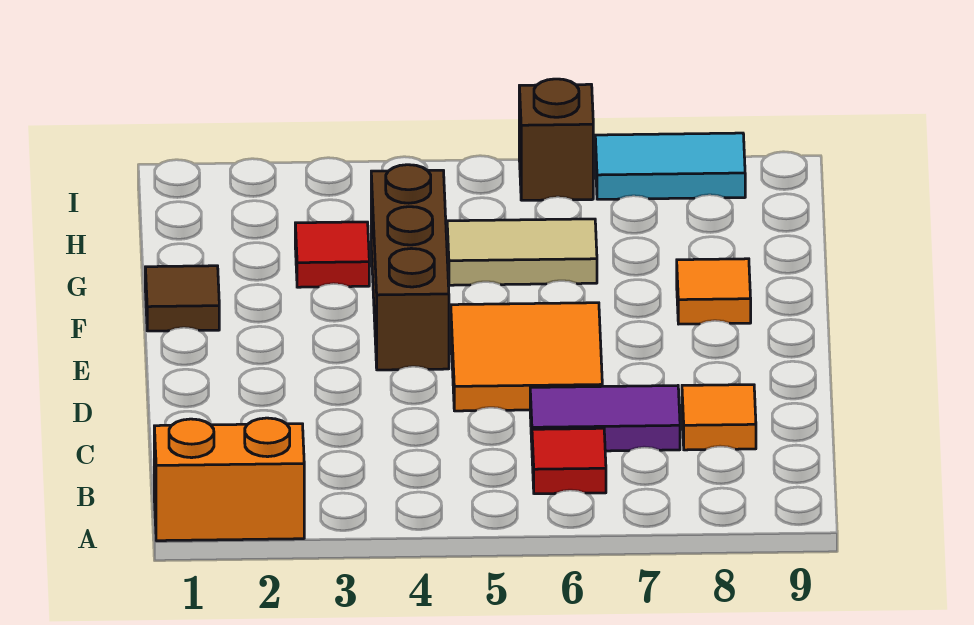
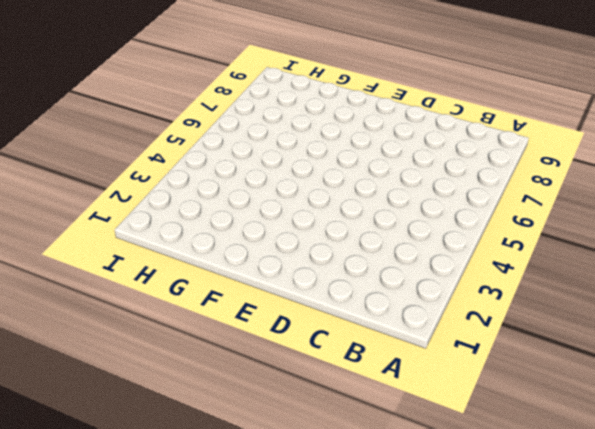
none -> orange 1x2 brick [154,418,304,541]
none -> red 1x1 tile [532,428,606,494]
none -> purple 1x2 tile [530,386,680,451]

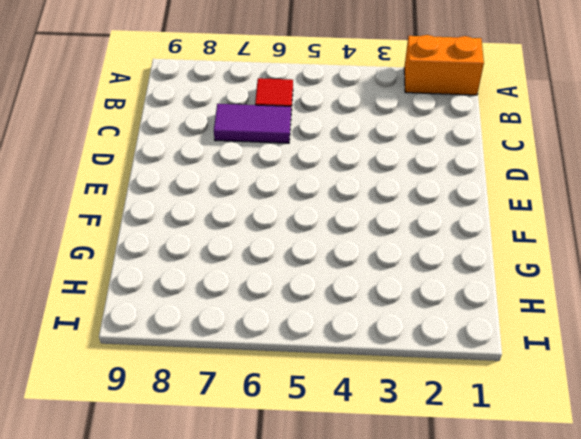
none -> orange 1x1 tile [682,385,756,450]
none -> orange 2x2 tile [451,303,602,411]
none -> brown 1x3 brick [371,165,449,370]

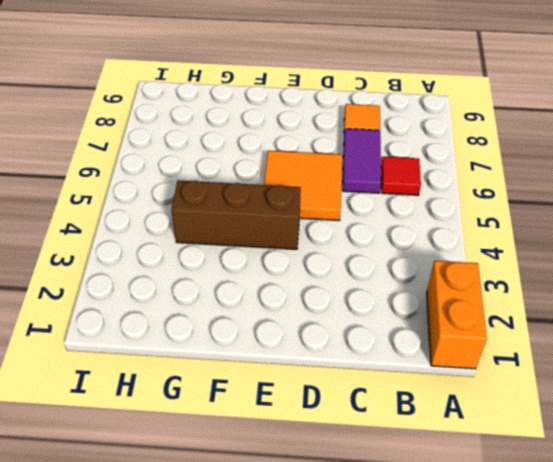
none -> brown 1x1 tile [145,266,219,331]
none -> orange 1x1 tile [677,259,751,324]
none -> red 1x1 tile [295,222,369,287]

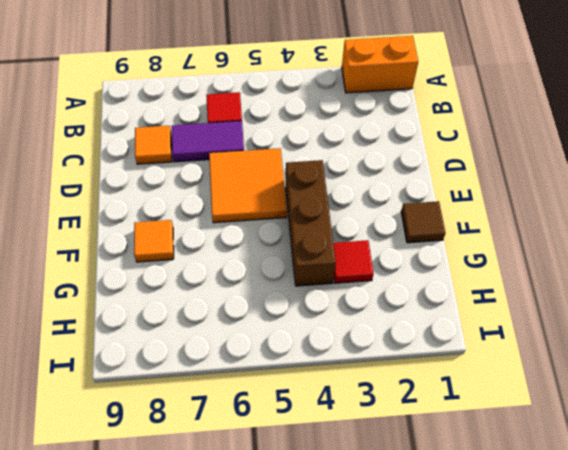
none -> tan 1x2 tile [447,219,597,285]
none -> brown 1x1 brick [519,79,593,200]
none -> cyan 1x2 tile [595,133,745,199]

